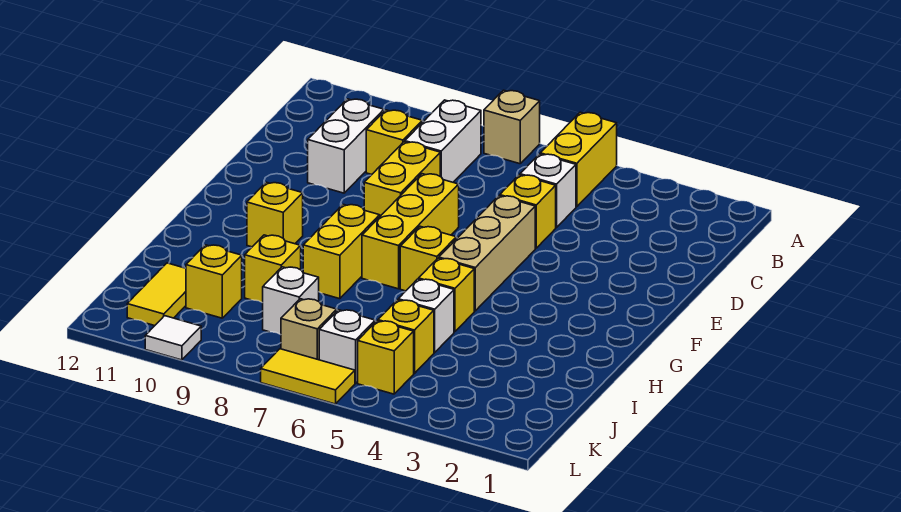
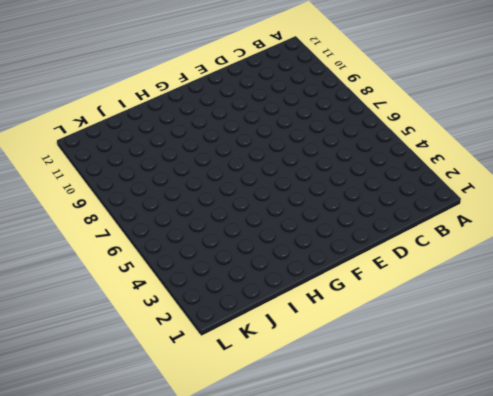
none -> yellow 1x2 brick [540,112,617,207]
none -> tan 1x1 brick [484,90,540,164]
none -> white 1x2 brick [405,100,481,182]

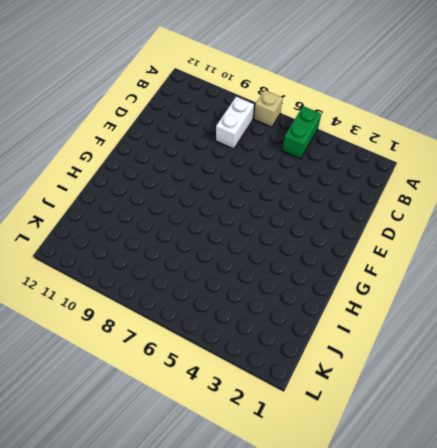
green 1x2 brick [282,106,321,159] -> yellow 1x2 brick [540,112,617,207]
none -> white 1x1 brick [520,154,576,227]
none -> yellow 1x1 brick [366,110,422,174]
none -> white 1x2 brick [308,99,384,193]

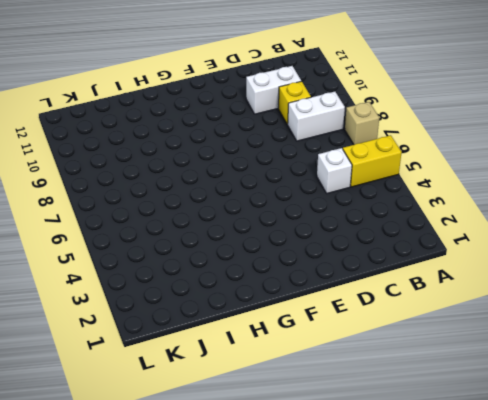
none -> yellow 1x1 brick [500,175,556,248]
none -> yellow 1x2 brick [364,142,440,216]
none -> tan 1x3 brick [439,196,535,311]

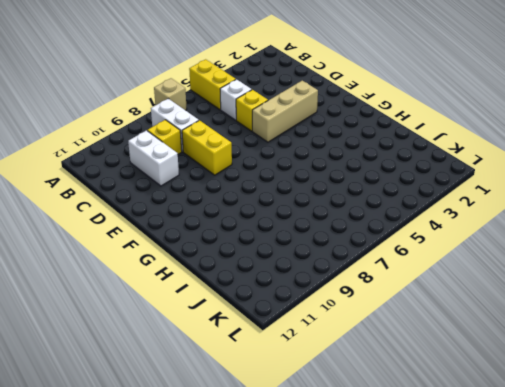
tan 1x3 brick [252,81,318,142] -> tan 1x3 brick turned to [439,196,535,311]
none -> yellow 1x3 brick [362,174,459,289]
none -> yellow 1x1 brick [400,226,456,291]
none -> yellow 1x2 brick [303,204,380,299]

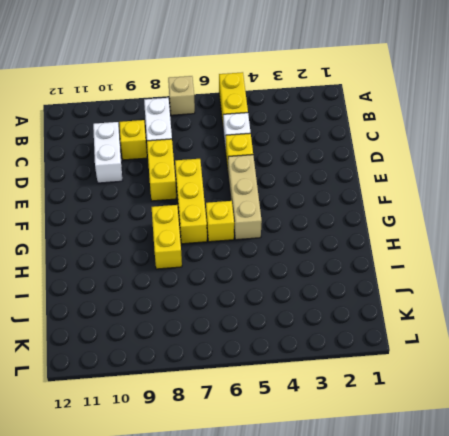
none -> yellow 1x1 brick [247,182,303,247]
none -> yellow 1x1 brick [419,258,474,332]
none -> white 1x1 brick [398,279,454,352]

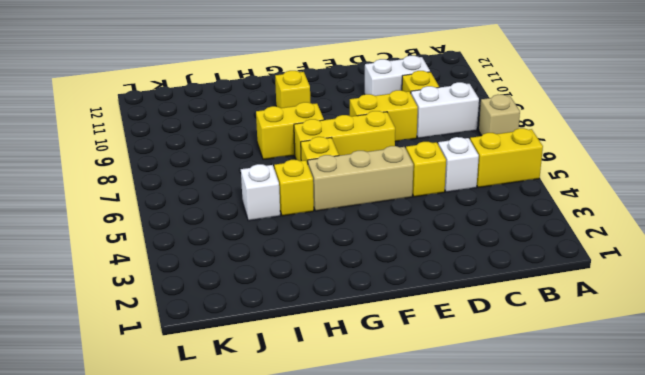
none -> yellow 1x1 brick [245,235,301,303]
none -> yellow 1x1 brick [378,300,434,373]
none -> white 1x1 brick [263,267,319,335]

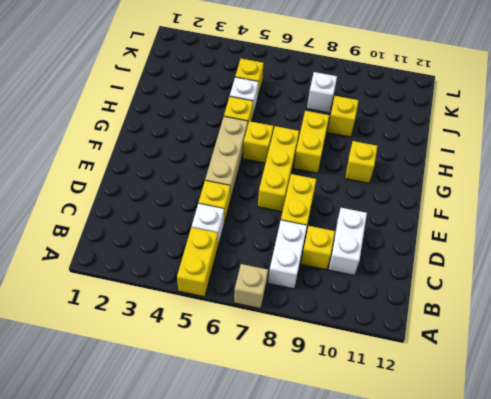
none -> yellow 1x1 brick [186,245,242,318]
none -> yellow 1x2 tile [127,263,186,326]
none -> yellow 1x1 brick [358,321,414,394]

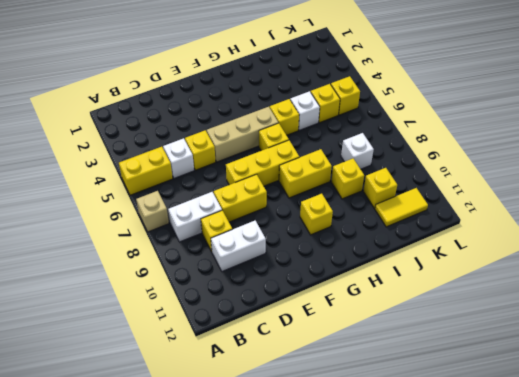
none -> white 1x1 brick [319,310,375,383]
none -> tan 1x1 brick [281,299,337,360]
none -> yellow 1x2 tile [261,349,355,404]

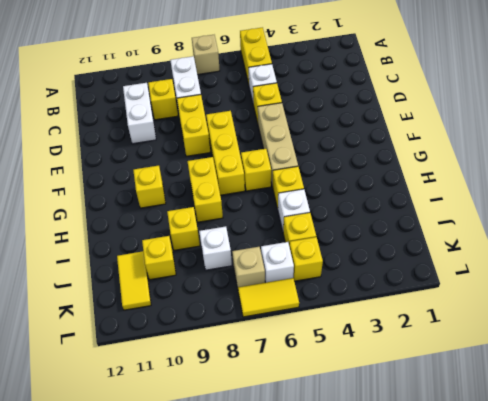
none -> white 1x1 tile [145,316,201,360]

